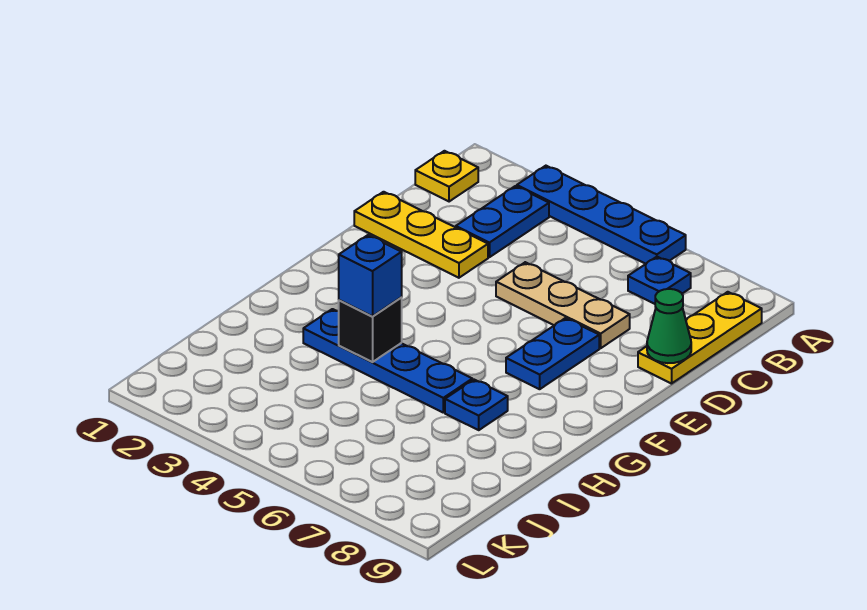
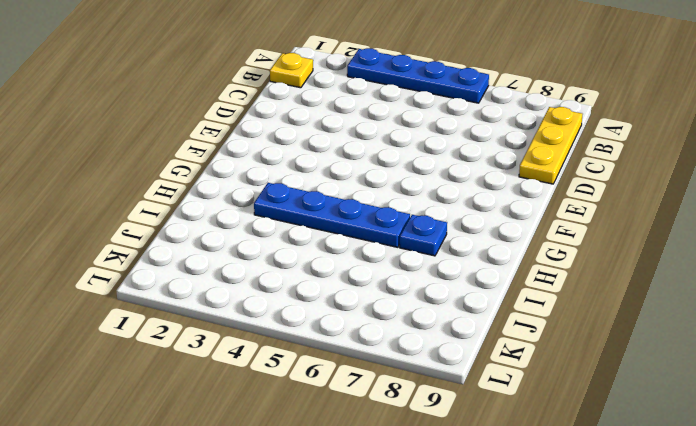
none -> blue 1x2 plate [456,186,549,257]
none -> blue 1x1 plate [628,257,691,304]
none -> yellow 1x3 plate [354,192,488,278]

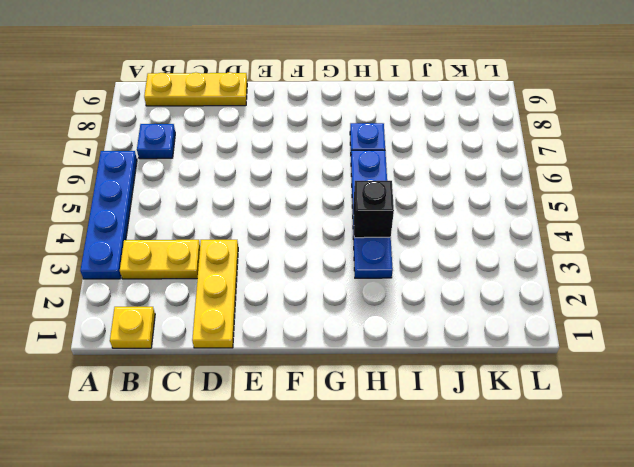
yellow 1x2 plate [120,240,200,279] -> blue 1x2 plate [456,186,549,257]
none -> tan 1x3 plate [496,262,630,348]
none -> blue 1x2 plate [506,318,599,389]
none -> green 1x1 cone [647,289,691,363]

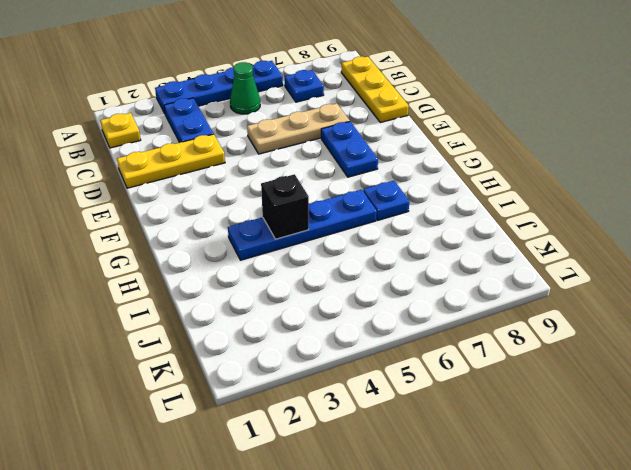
green 1x1 cone [230,62,260,114] -> green 1x1 cone moved to [647,289,691,363]
none -> blue 1x1 brick [339,235,402,316]

